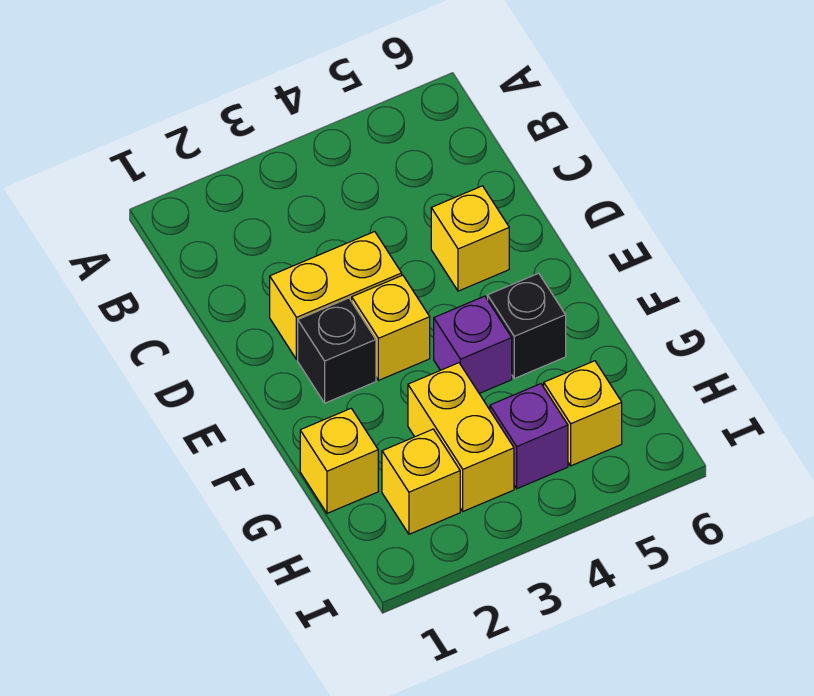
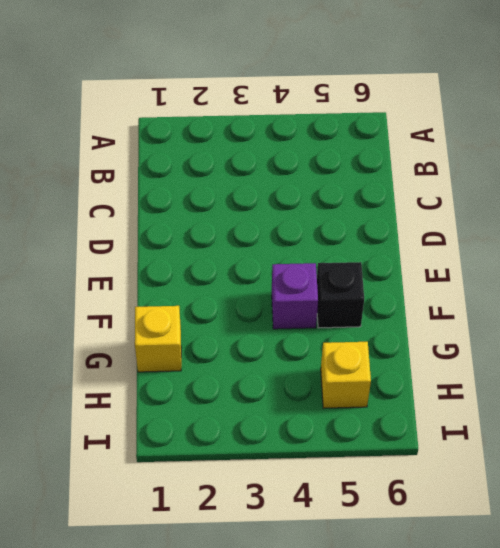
none -> yellow 1x2 brick [270,232,402,360]
none -> yellow 1x1 brick [431,186,509,291]

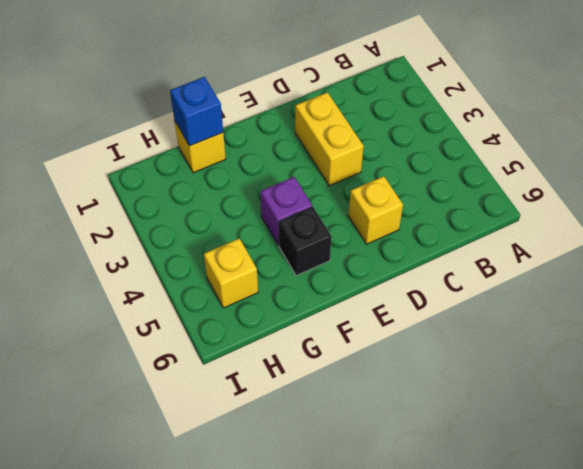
blue 1x1 brick [170,77,223,146] -> none
none -> black 1x1 brick [298,298,376,403]
none -> yellow 1x1 brick [352,275,430,380]

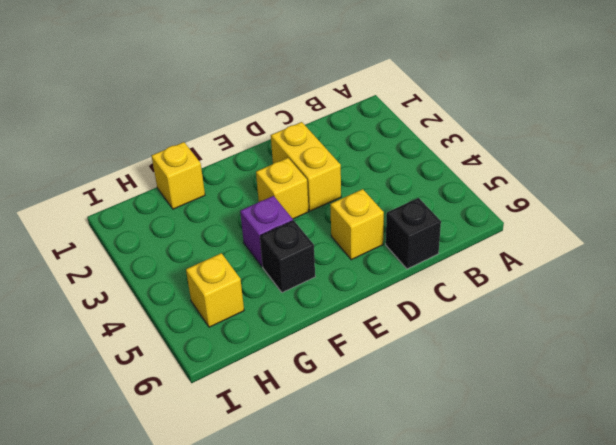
black 1x1 brick [386,198,441,269] -> black 1x1 brick moved to [298,298,376,403]
none -> yellow 1x2 brick [408,363,514,511]
none -> yellow 1x1 brick [382,429,460,534]

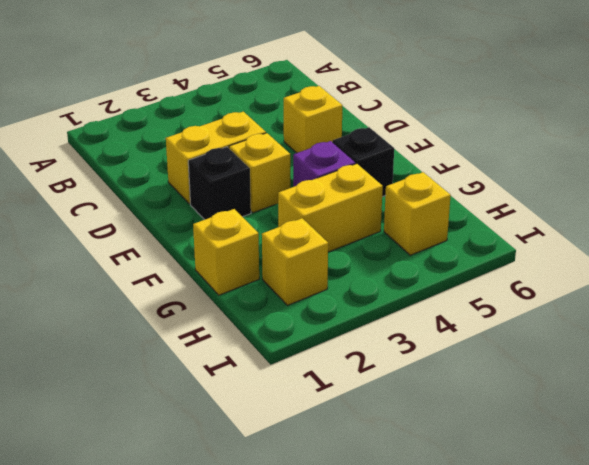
yellow 1x2 brick [278,164,383,252] -> yellow 1x2 brick turned to [408,363,514,511]
none -> purple 1x1 brick [490,384,568,489]

